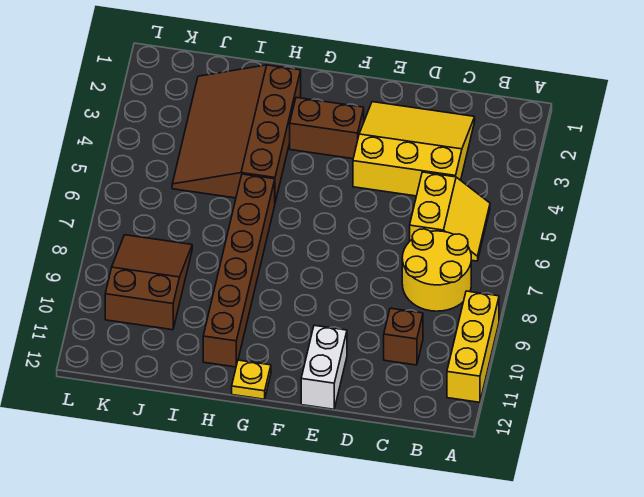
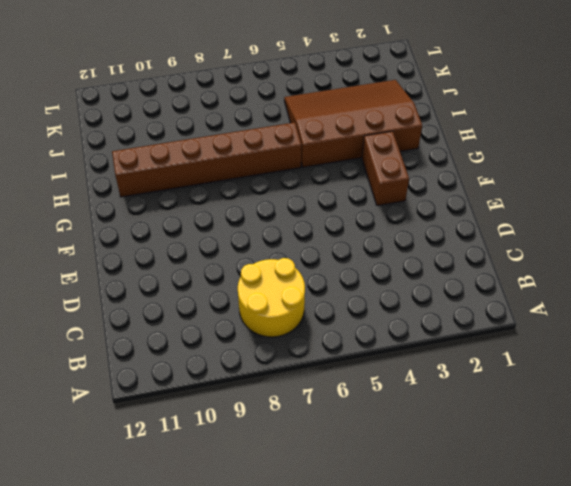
none -> yellow 1x3 brick [447,291,499,402]
none -> yellow 2x2 slope [410,172,490,261]

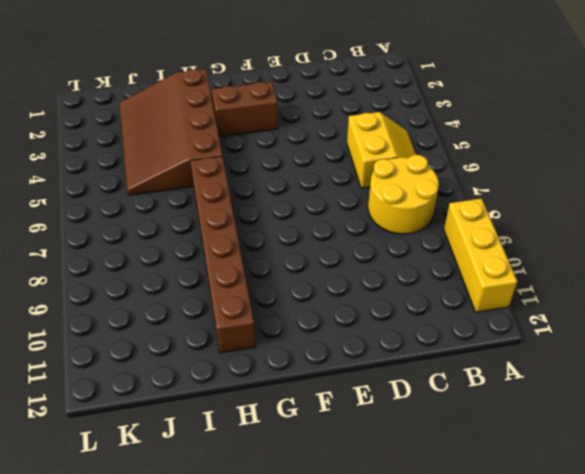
none -> yellow 3x3 slope [353,102,475,196]
none -> brown 1x1 brick [384,308,423,365]

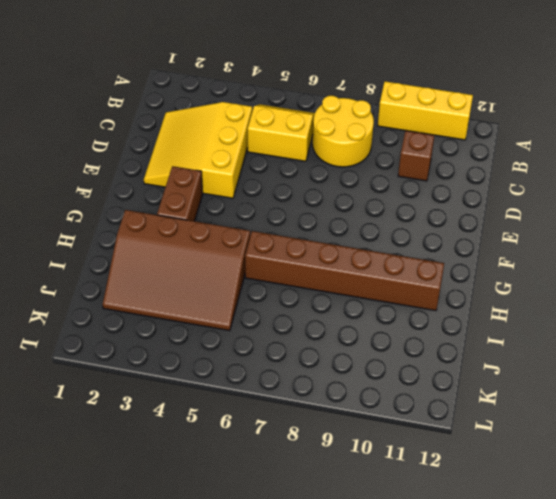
none -> white 1x2 brick [301,325,347,409]
none -> yellow 1x1 plate [232,360,271,399]

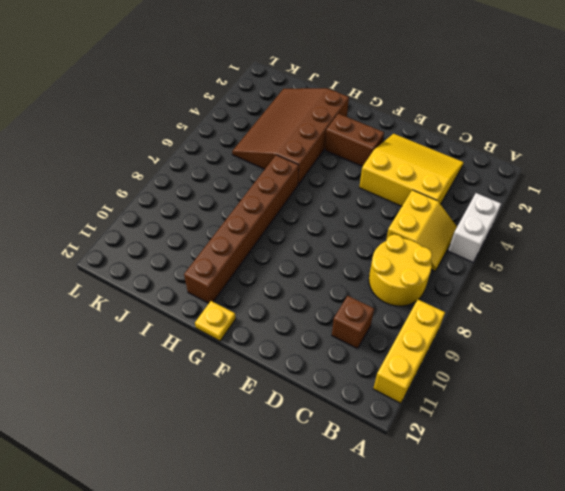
white 1x2 brick [448,193,501,262] -> white 1x2 brick moved to [301,325,347,409]
none -> brown 2x3 slope [105,235,192,330]

